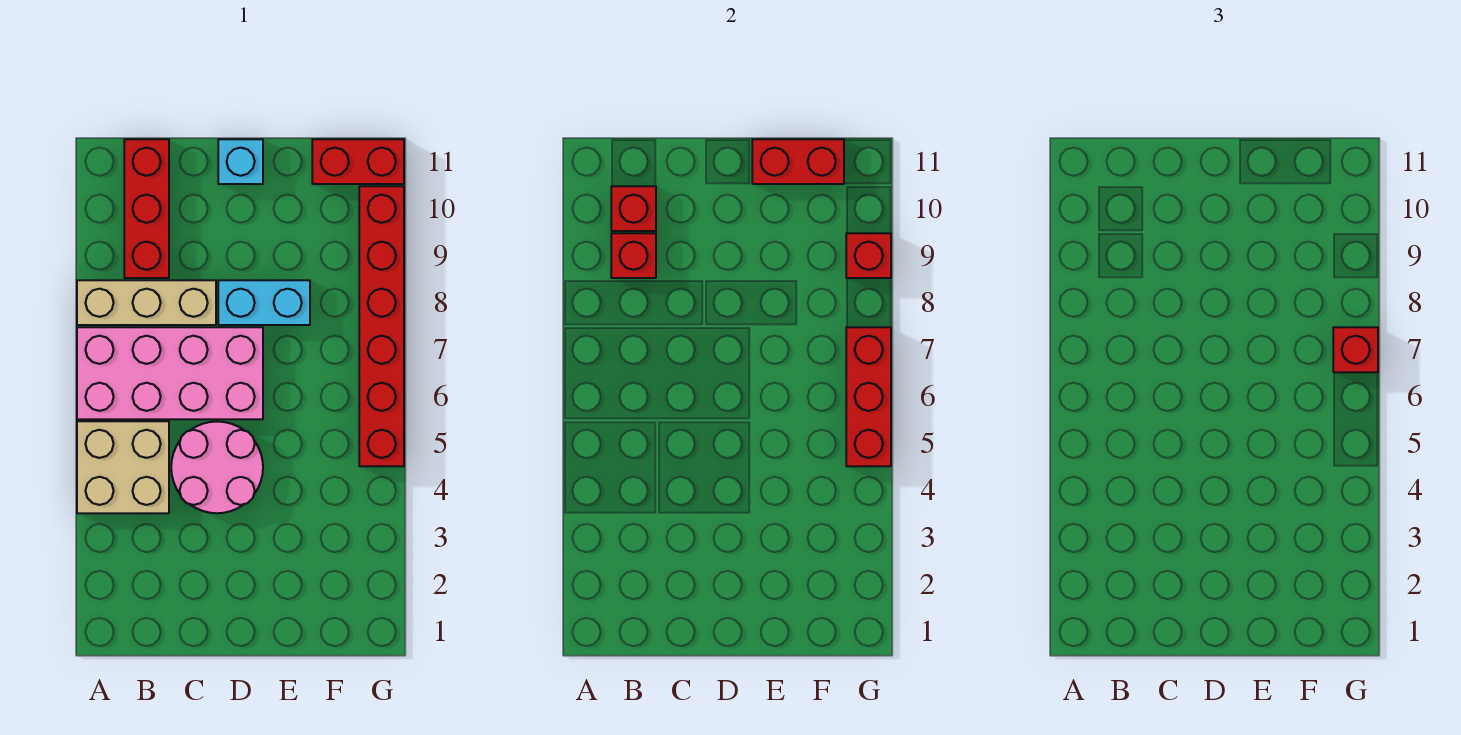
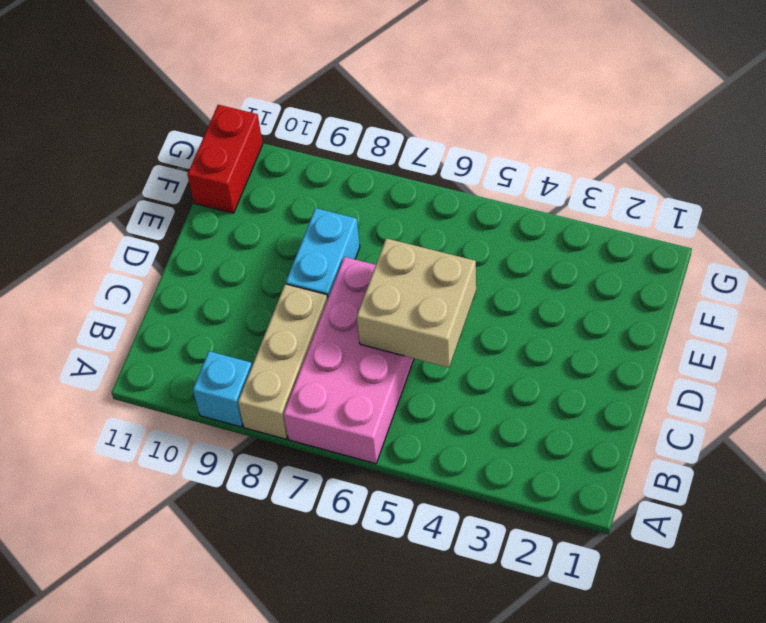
cyan 1x1 brick [193,351,252,427] -> cyan 1x1 brick moved to [218,139,263,184]
tan 2x2 brick [357,238,476,368] -> tan 2x2 brick moved to [77,421,169,513]
none -> red 1x3 brick [124,139,169,278]
none -> pink 2x2 round brick [171,422,263,513]
none -> red 1x6 brick [359,186,404,466]

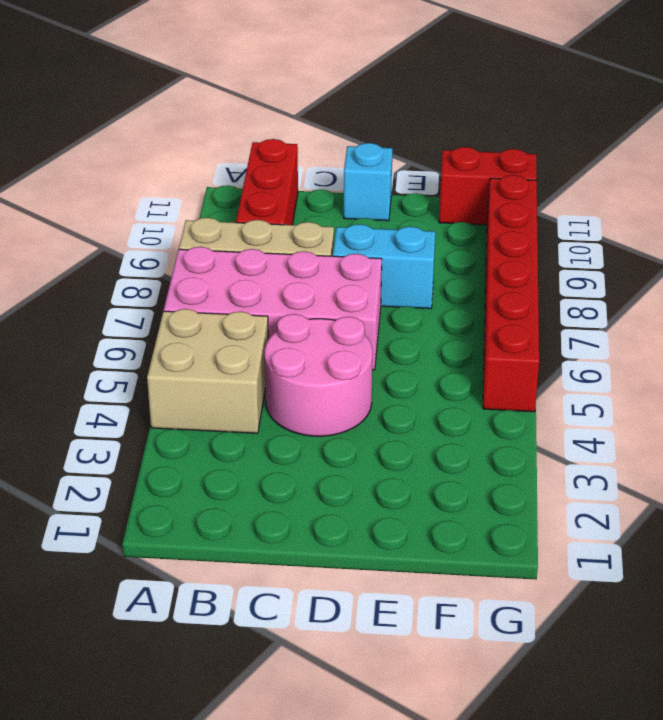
none -> red 1x1 brick [611,233,656,278]
none -> red 1x1 brick [611,186,656,231]
none -> red 1x2 brick [752,139,844,184]

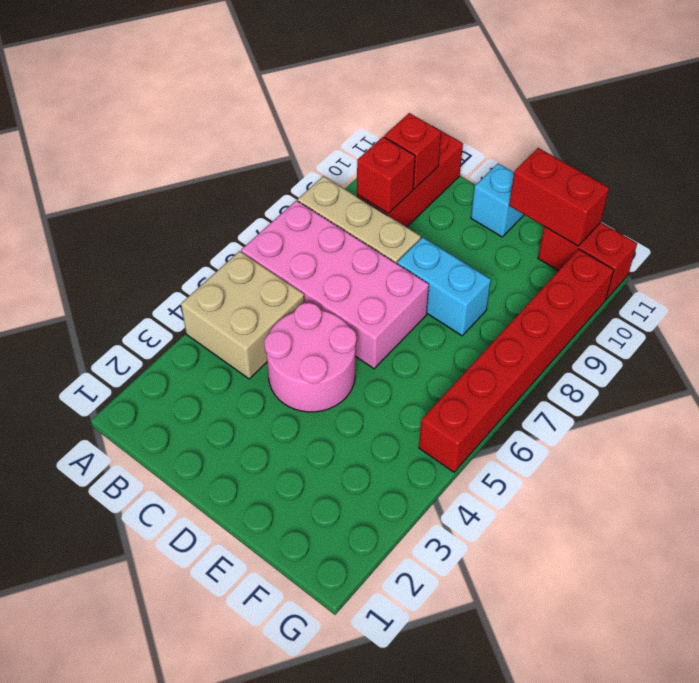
none -> red 1x3 brick [846,327,891,466]
none -> red 1x1 brick [846,233,891,278]
none -> red 1x1 brick [1333,327,1378,372]

